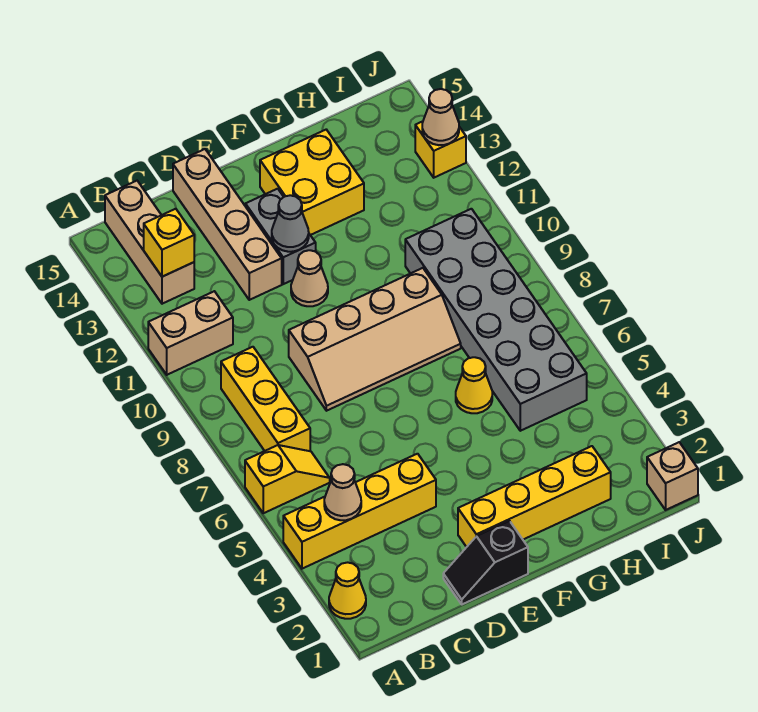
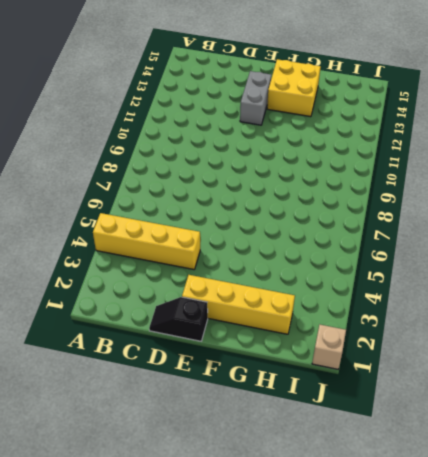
none -> yellow 1x1 cone [329,562,366,619]
none -> yellow 1x2 slope [245,445,330,513]
none -> tan 1x2 brick [148,291,233,375]

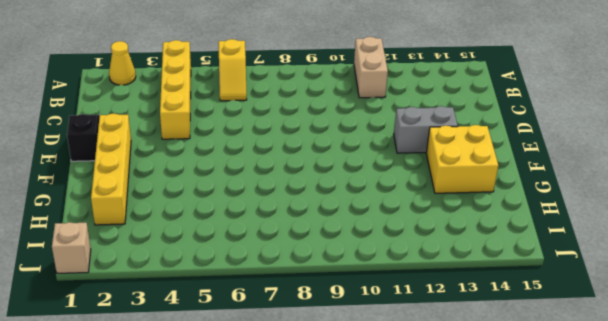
none -> yellow 1x3 brick [221,347,310,451]
none -> tan 1x3 brick [105,181,194,304]
none -> tan 2x4 slope [289,268,461,411]

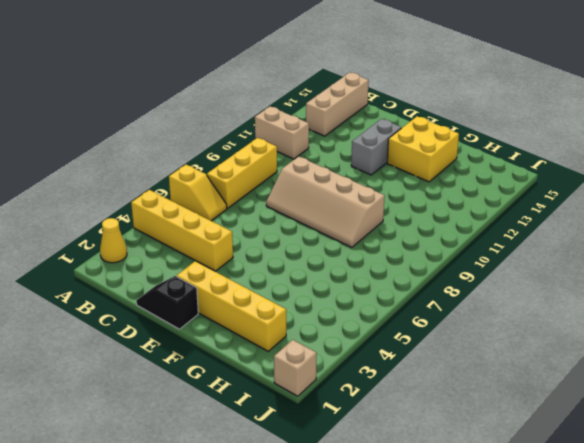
none -> tan 1x4 brick [173,149,282,300]
none -> tan 1x1 cone [291,250,328,306]
none -> yellow 1x1 cone [456,357,492,413]

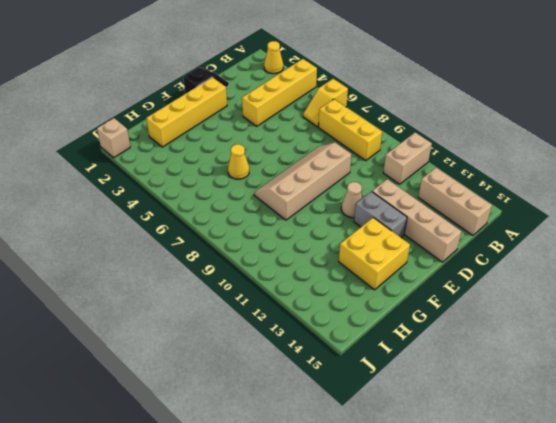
none -> grey 2x6 brick [405,209,587,431]
none -> yellow 1x1 brick [415,121,466,178]
none -> tan 1x1 cone [324,464,361,520]

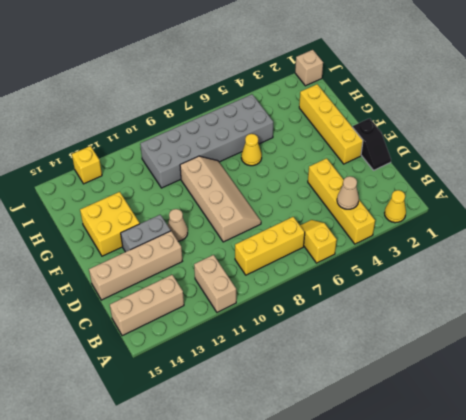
none -> yellow 1x1 brick [144,209,194,277]
none -> grey 1x1 cone [272,195,309,252]
none -> tan 1x1 cone [422,89,459,145]

